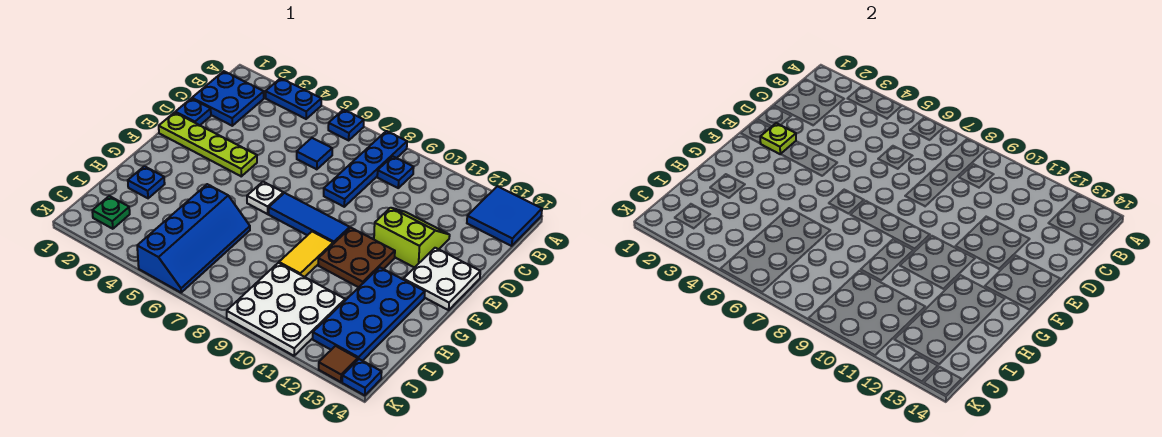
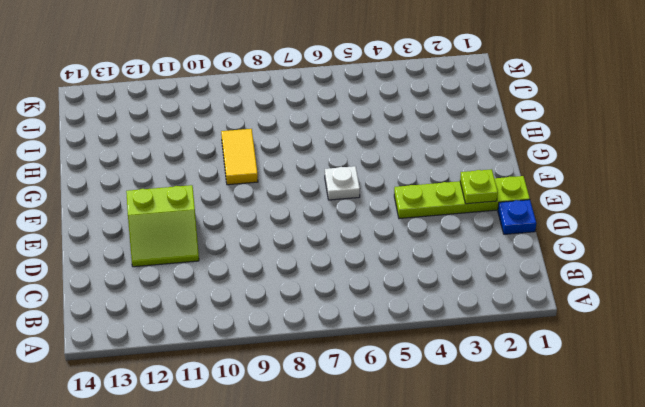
none -> blue 1x2 plate [266,78,321,119]
none -> blue 1x1 plate [328,110,364,140]
none -> blue 1x4 plate [324,131,407,207]

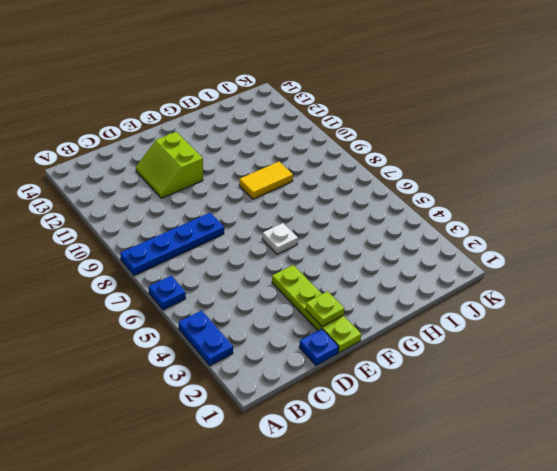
none -> blue 2x2 tile [467,186,542,246]
none -> blue 2x2 plate [192,71,264,126]
none -> blue 1x1 plate [377,156,414,188]

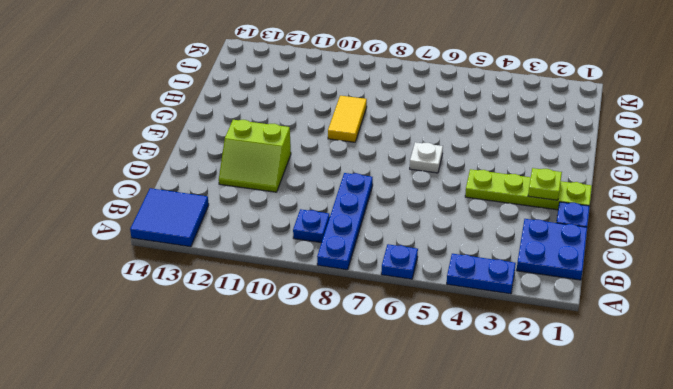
none -> blue 1x1 tile [297,138,332,169]
none -> white 2x2 plate [403,248,480,310]
none -> blue 1x3 tile [269,193,350,244]

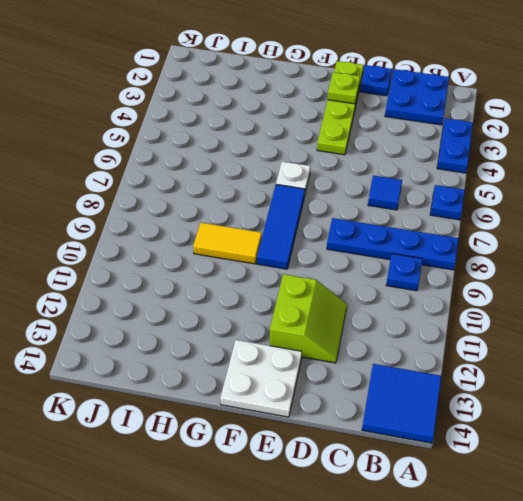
none -> brown 2x2 plate [318,228,395,287]
none -> blue 2x4 plate [313,267,425,361]
none -> blue 1x1 plate [128,166,165,198]

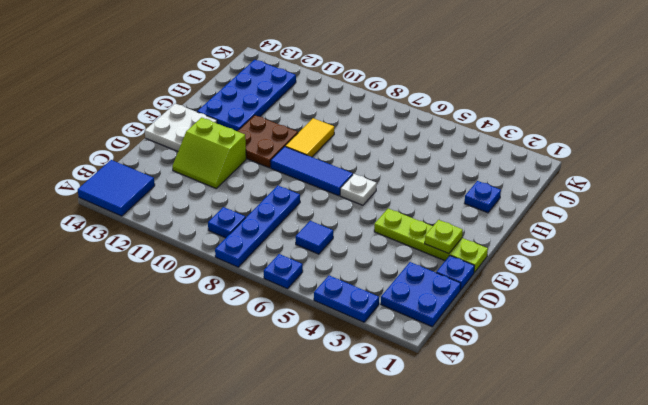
none -> blue 2x4 slope [137,184,250,292]
none -> white 3x3 plate [227,263,345,356]
none -> green 1x1 plate [92,196,130,229]

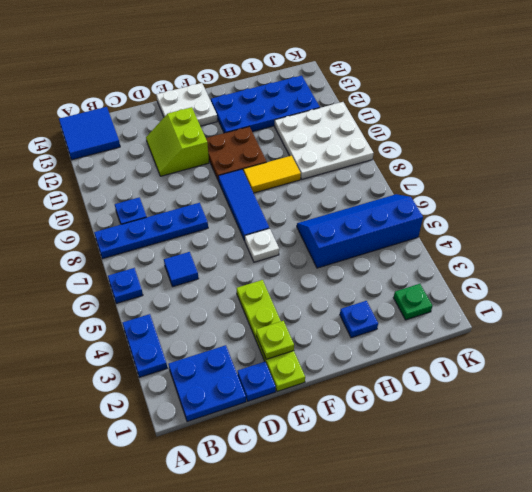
none -> brown 1x1 tile [319,346,358,382]
none -> blue 1x1 plate [342,359,382,395]

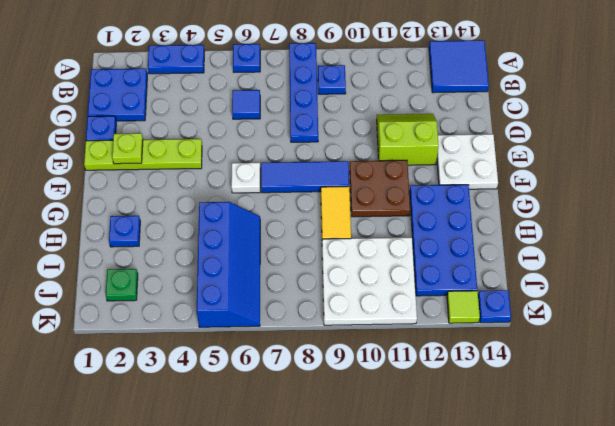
lime 1x1 tile [447,291,480,323] -> brown 1x1 tile [319,346,358,382]

